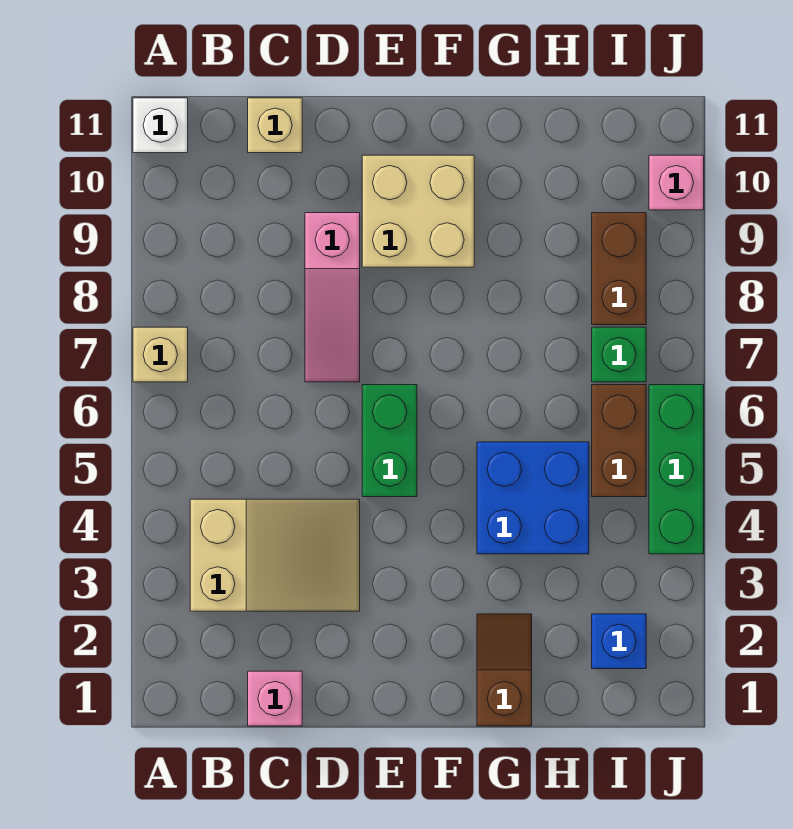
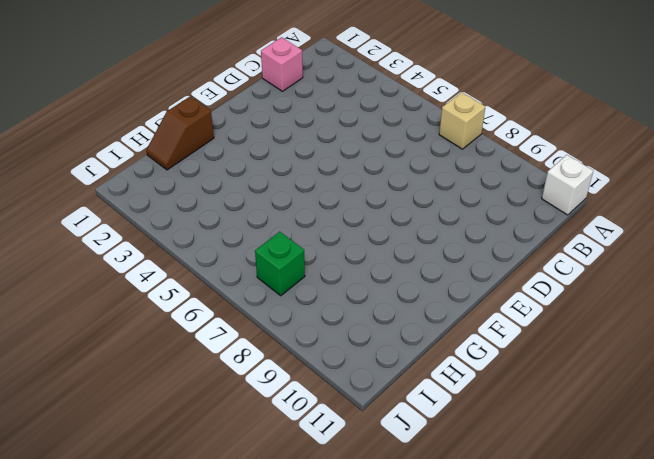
brown 1x2 slope [146,96,214,170] -> brown 1x2 slope turned to [477,614,532,726]
none -> tan 2x3 slope [190,499,360,611]
none -> tan 1x1 brick [248,98,302,153]
none -> pink 1x3 slope [305,213,360,382]

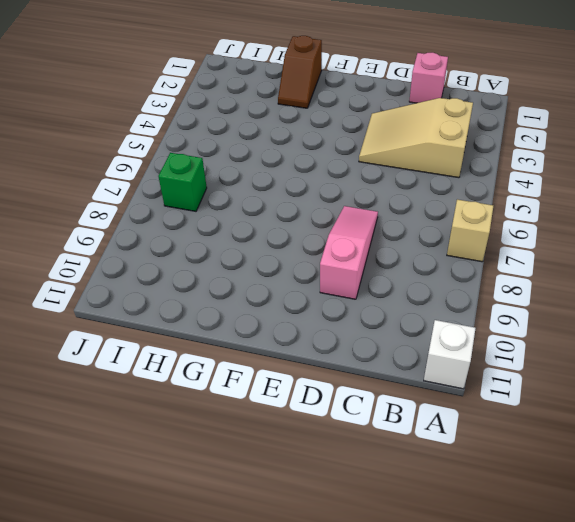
none -> tan 1x1 brick [248,98,302,153]
none -> green 1x2 brick [362,385,417,497]
none -> tan 2x2 brick [362,155,474,267]

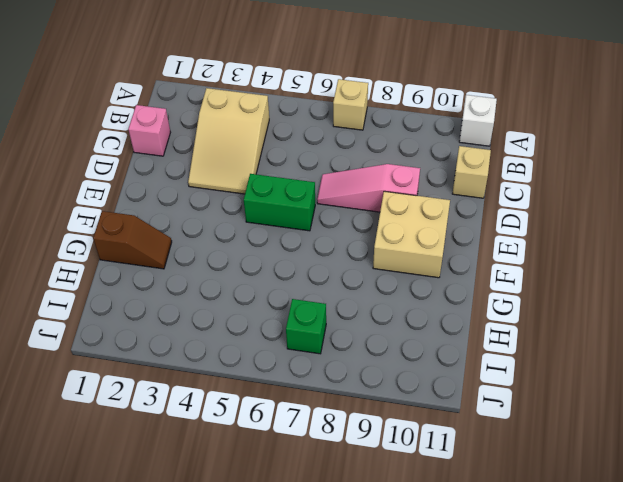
none -> blue 2x2 brick [477,442,589,554]
none -> blue 1x1 brick [592,614,646,669]
none -> brown 1x2 brick [592,385,646,497]

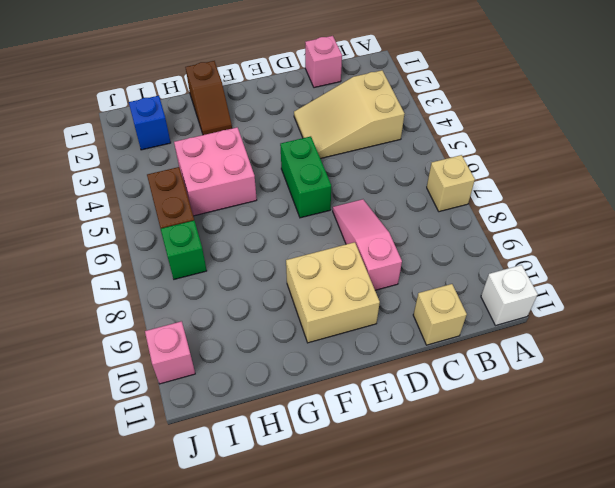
pink 2x2 brick [174,127,257,216] -> blue 2x2 brick [477,442,589,554]
none -> brown 1x2 brick [592,213,646,325]
none -> green 1x3 brick [649,385,704,554]

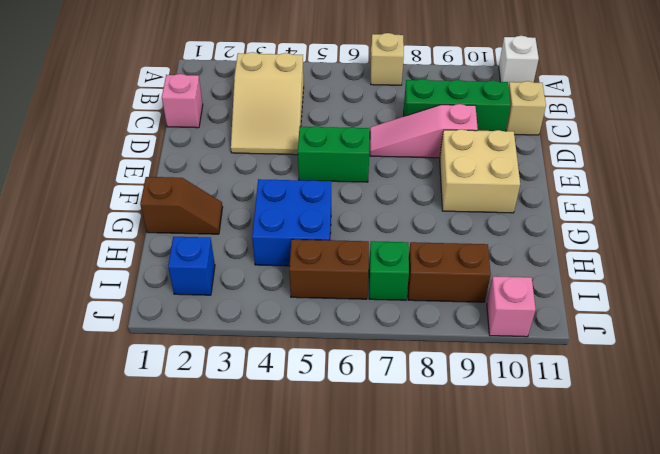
green 1x3 brick [404,79,511,131] -> green 1x3 brick moved to [649,385,704,554]

